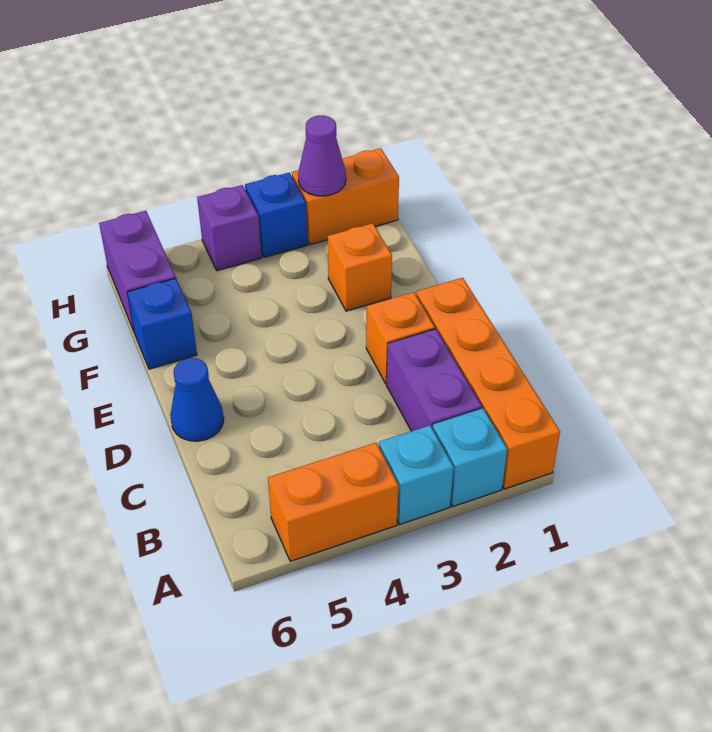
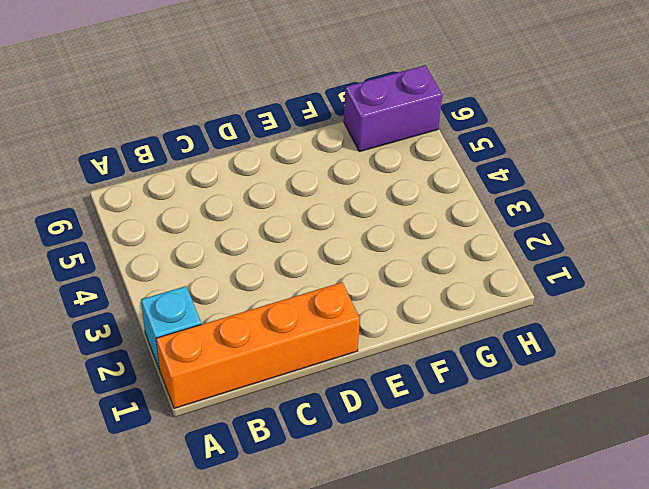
none -> cyan 1x1 brick [379,425,453,524]
none -> orange 1x2 brick [268,443,398,561]
none -> purple 1x2 brick [387,329,482,431]

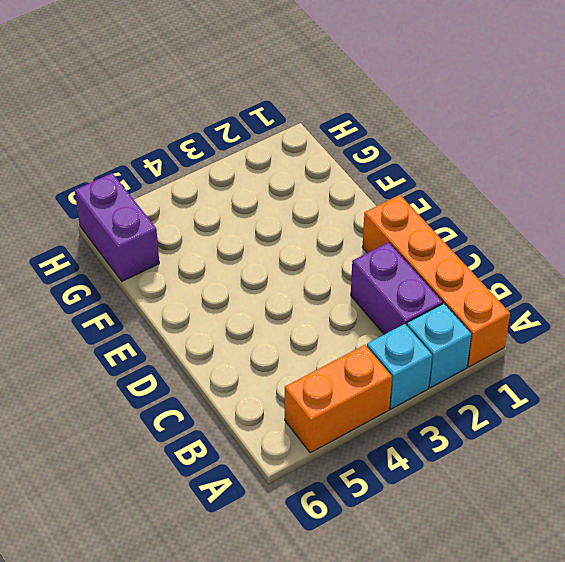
none -> orange 1x1 brick [366,292,435,384]
none -> blue 1x1 cone [170,358,224,441]
none -> orange 1x1 brick [328,223,392,311]

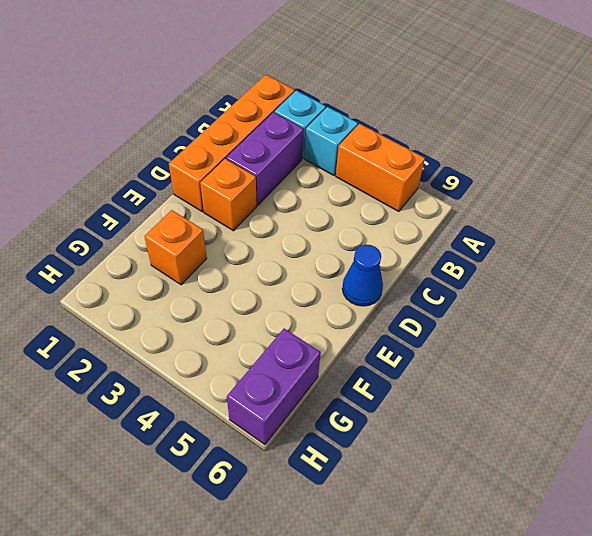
none -> blue 1x1 brick [127,278,197,369]
none -> orange 1x2 brick [292,148,399,245]
none -> blue 1x1 brick [245,173,308,257]

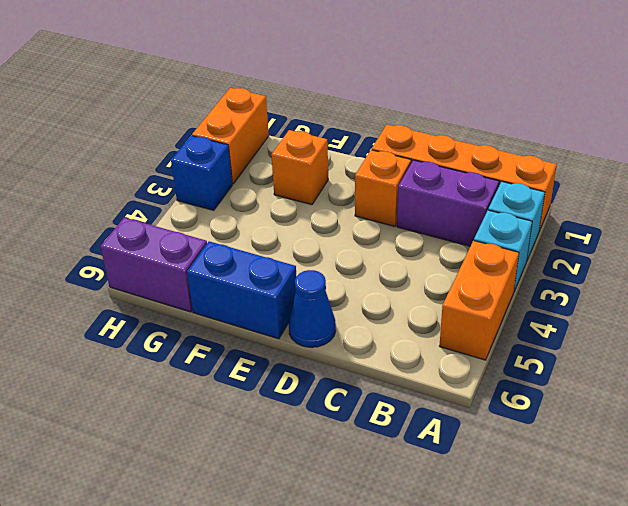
blue 1x2 brick [187,241,296,339] -> blue 1x1 brick [127,278,197,369]
none -> purple 1x1 brick [197,185,261,271]
none -> purple 1x1 cone [298,116,346,196]

